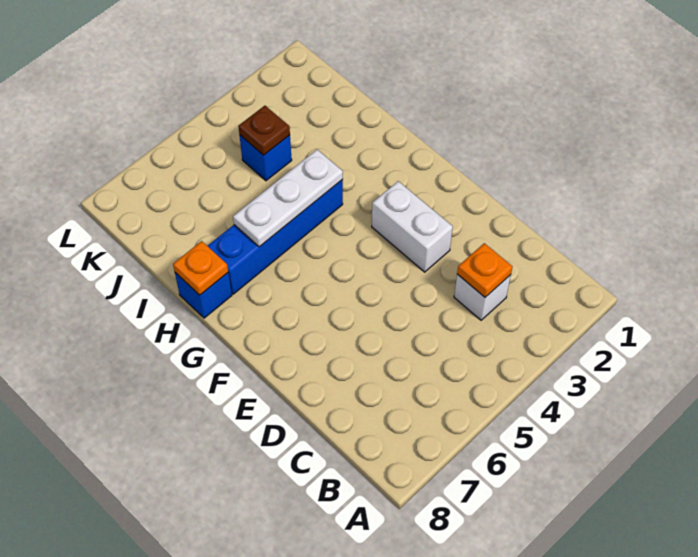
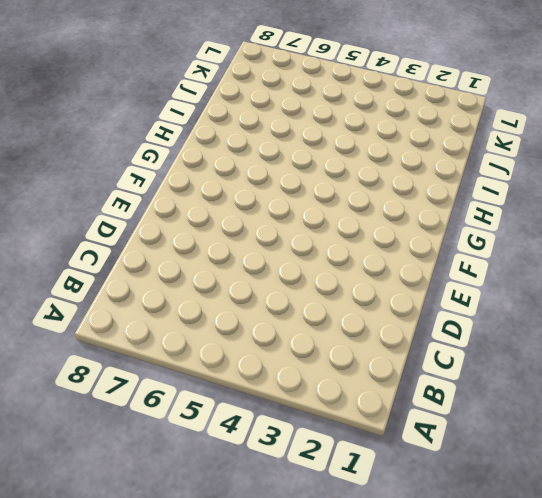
none -> white 1x1 brick [454,274,511,320]
none -> white 1x2 brick [372,181,453,272]

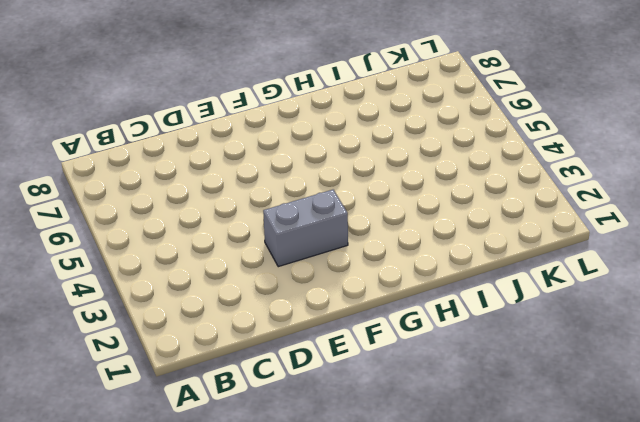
grey 1x2 brick [263,190,348,267] -> white 1x2 brick [372,181,453,272]
none -> white 1x1 brick [454,274,511,320]
none -> blue 1x4 brick [208,180,343,294]

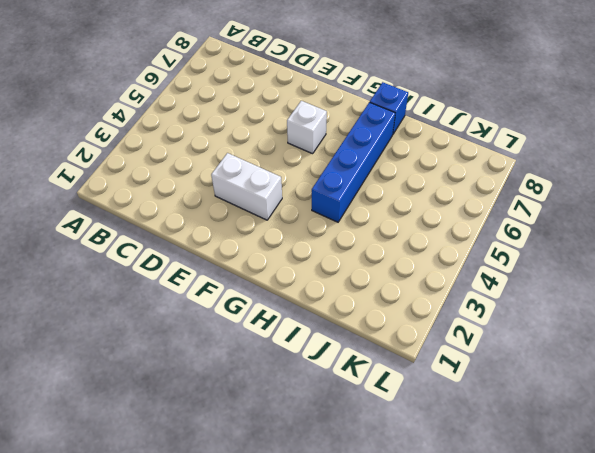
white 1x1 brick [287,101,327,154] -> white 1x1 brick moved to [454,274,511,320]
none -> blue 1x1 brick [239,135,292,181]
none -> orange 1x1 plate [457,243,512,297]

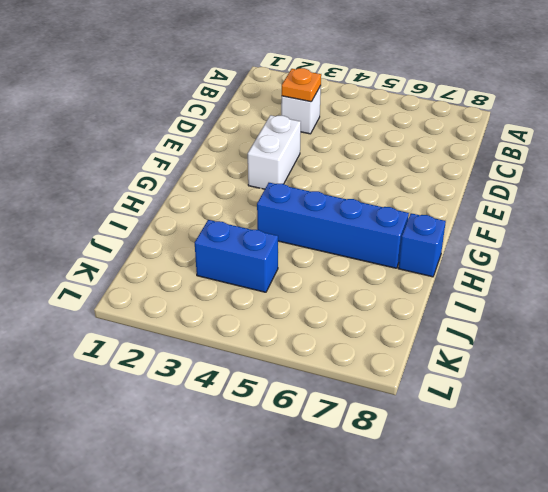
blue 1x2 brick [195,220,278,292] -> blue 1x1 brick [239,135,292,181]
none -> white 1x3 plate [233,150,343,247]
none -> orange 1x1 plate [173,241,228,295]

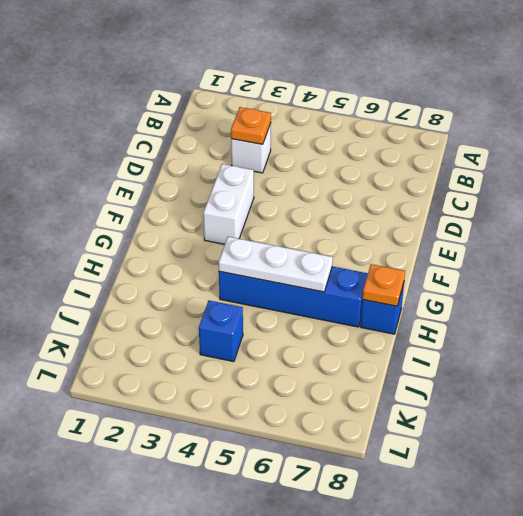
none -> brown 1x1 plate [238,106,290,155]

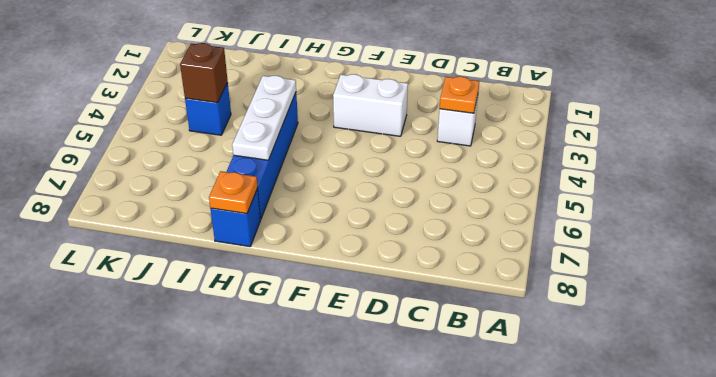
brown 1x1 brick [180,43,228,103] -> brown 1x1 plate [238,106,290,155]

